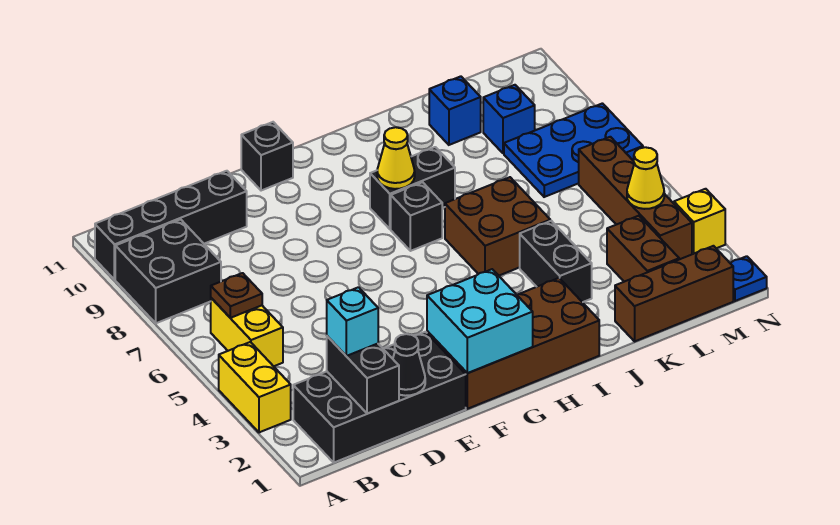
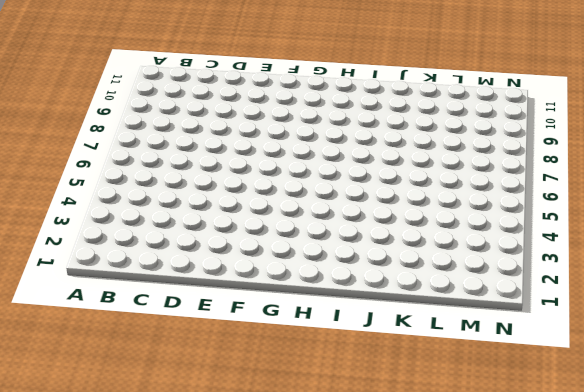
none -> yellow 1x2 brick [219,342,291,432]
none -> black 2x2 brick [115,219,221,323]
none -> black 1x4 brick [95,171,247,280]

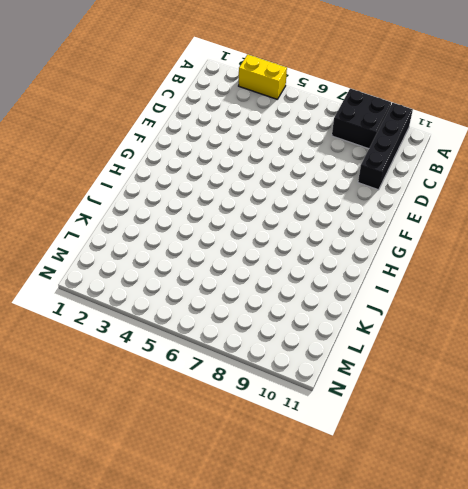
none -> black 2x4 brick [293,332,466,463]
none -> yellow 1x2 brick [211,298,283,366]
none -> brown 2x4 brick [427,278,599,409]

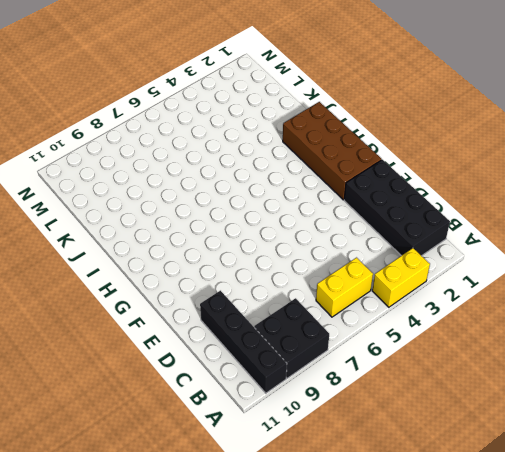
none -> black 1x1 brick [241,122,293,191]
none -> black 1x1 brick [391,182,442,251]
none -> black 1x2 brick [370,147,455,229]

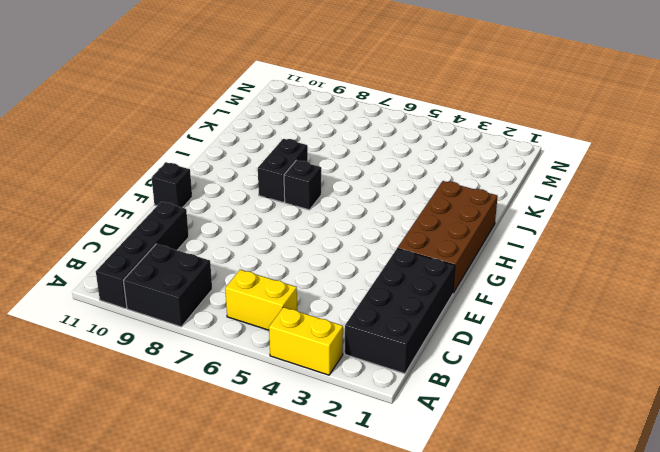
none -> brown 2x2 brick [445,177,550,276]
none -> black 1x2 brick [520,221,592,302]
none -> brown 1x3 brick [615,246,733,341]

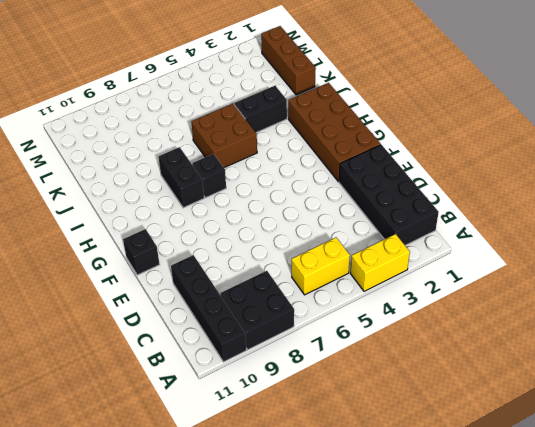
none -> blue 1x1 brick [429,76,481,145]
none -> brown 1x2 brick [607,216,679,282]
none -> blue 2x3 plate [504,103,643,197]

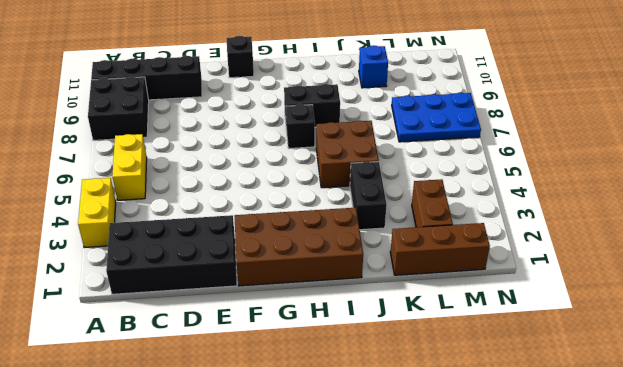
none -> blue 1x1 brick [483,85,535,153]
none -> brown 1x4 brick [579,137,692,259]
none -> blue 1x1 plate [730,256,767,301]

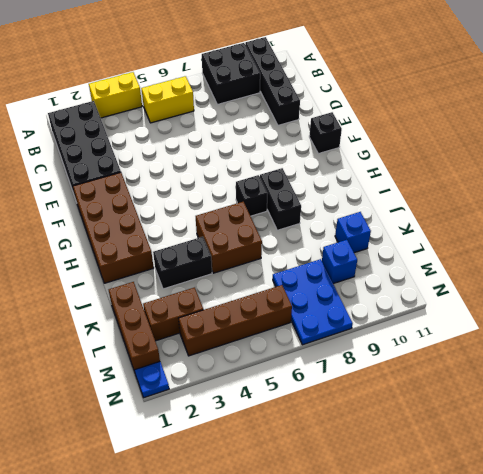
none -> yellow 1x1 brick [674,189,725,254]
none -> brown 1x1 plate [211,273,262,318]
none -> black 1x2 brick [327,336,399,413]

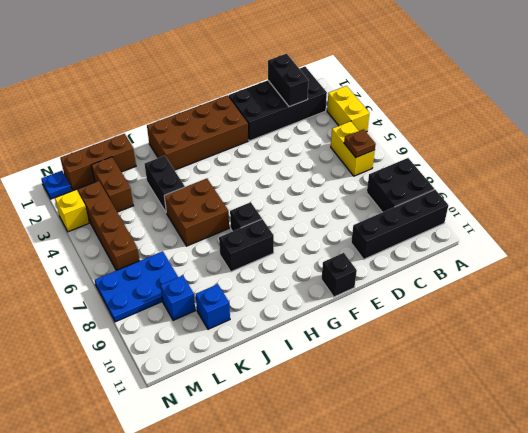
none -> black 1x1 cone [393,334,425,396]
none -> cyan 2x2 brick [427,269,533,373]
none -> yellow 1x1 cone [377,127,415,189]

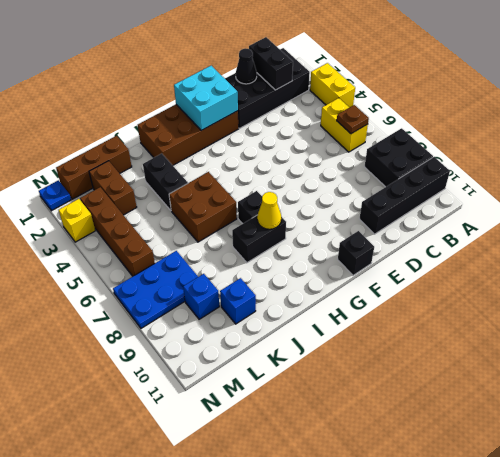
none -> yellow 1x1 cone [627,147,664,209]
none -> cyan 1x1 brick [327,287,378,356]

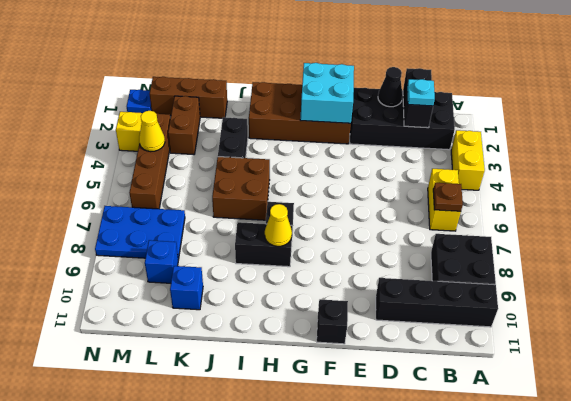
cyan 1x1 plate [407,79,435,106] -> cyan 1x1 brick [327,287,378,356]

